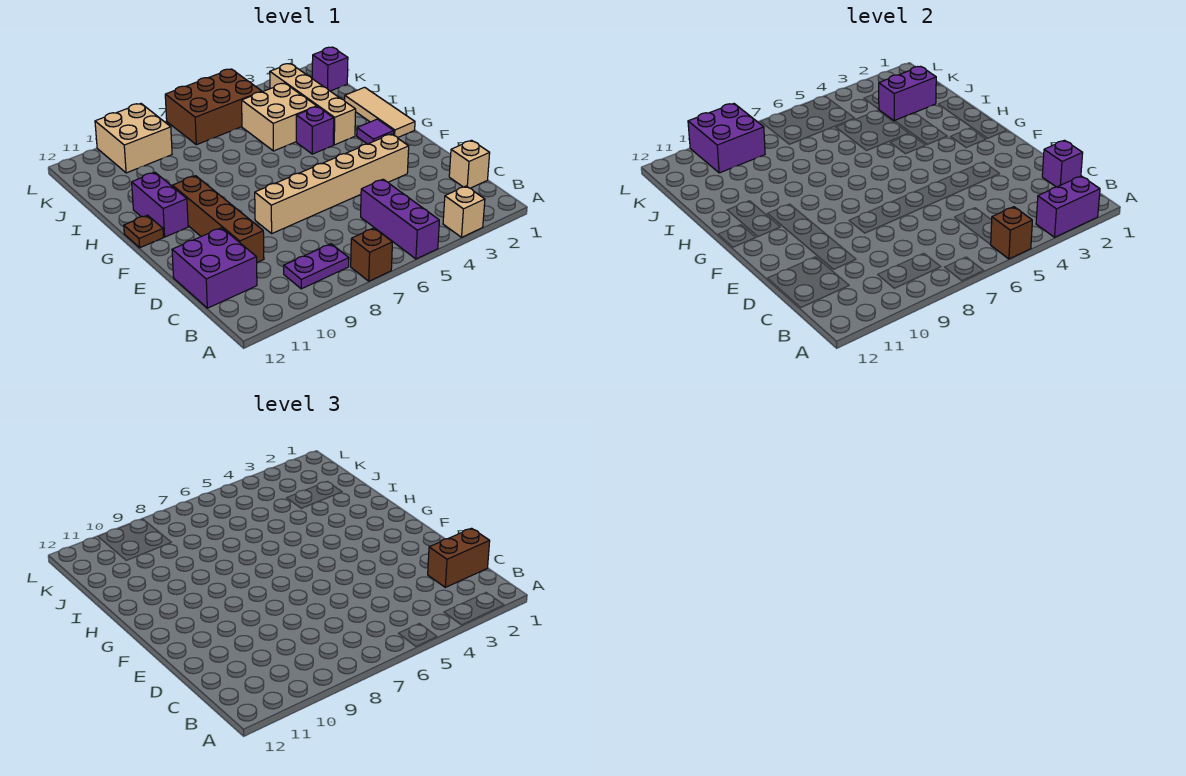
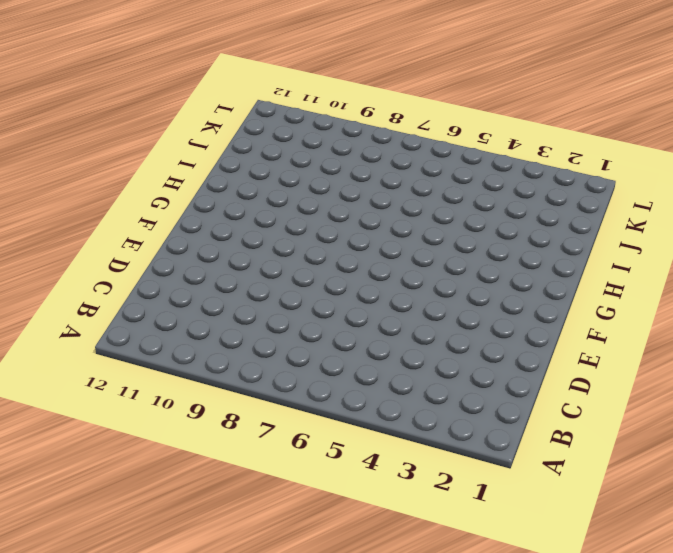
none -> tan 1x1 brick [443,186,485,237]
none -> purple 1x3 brick [361,179,439,259]
none -> brown 1x1 brick [351,228,393,281]

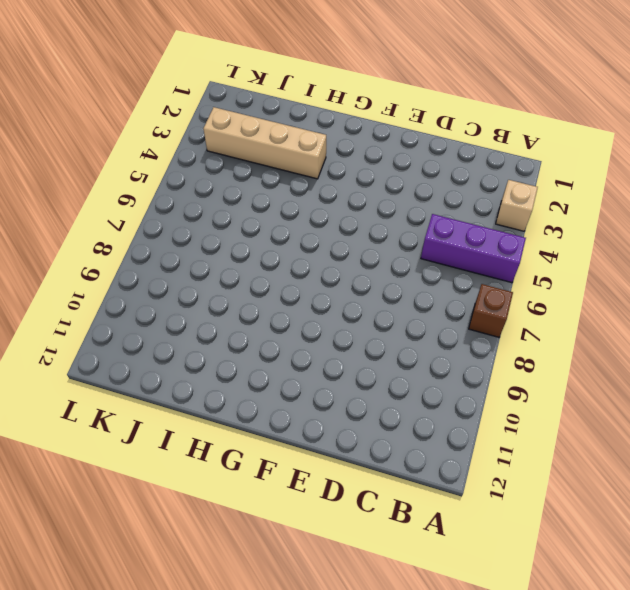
none -> purple 1x2 plate [284,244,349,289]
none -> tan 1x1 brick [449,140,490,188]
none -> purple 2x2 brick [172,228,257,308]

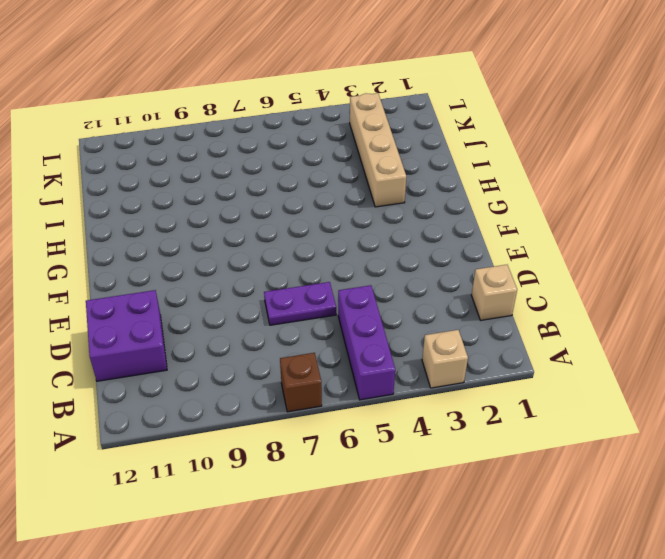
purple 1x2 plate [264,282,336,325] -> purple 1x2 plate moved to [284,244,349,289]
none -> brown 1x4 brick [172,176,264,262]
none -> tan 1x6 brick [255,134,409,233]
none -> tan 1x3 tile [345,87,415,138]

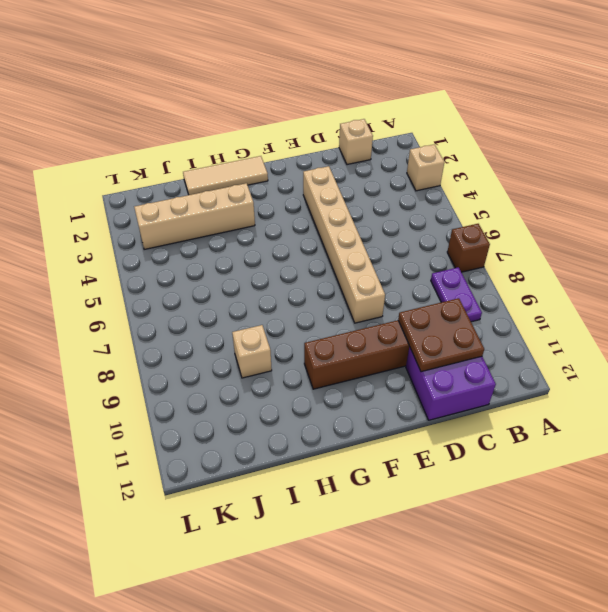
brown 2x2 plate [398,298,484,372] -> none
tan 1x1 brick [232,325,272,378] -> none
none -> purple 1x3 brick [361,179,439,259]
none -> purple 1x1 tile [357,119,394,144]
none -> purple 1x2 brick [132,172,188,237]

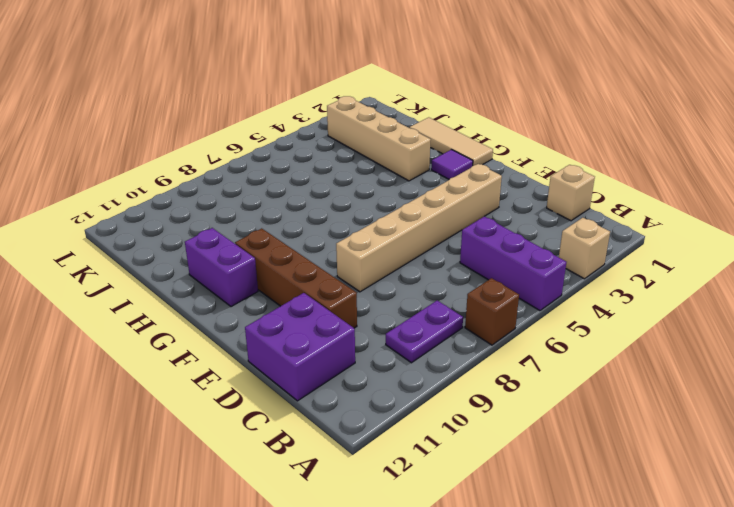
none -> brown 1x1 plate [124,215,163,248]
none -> purple 1x1 brick [296,107,334,154]
none -> tan 2x2 brick [242,83,317,151]

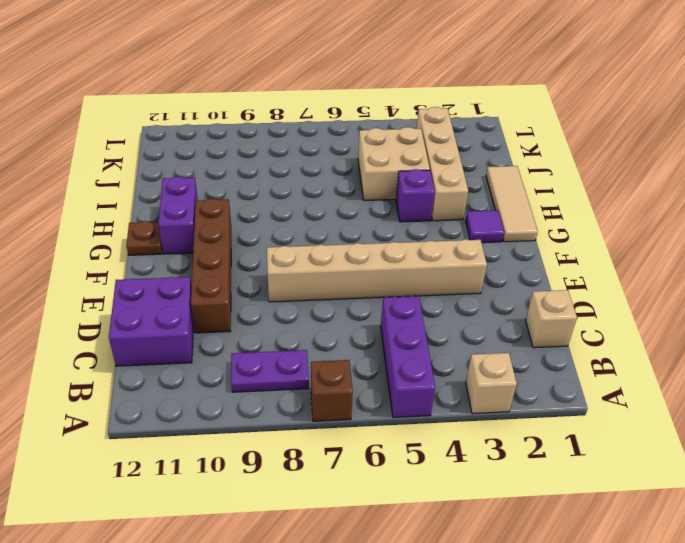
none -> purple 1x1 brick [312,47,348,91]
none -> brown 2x3 brick [165,69,262,145]
none -> tan 2x2 brick [95,104,172,173]

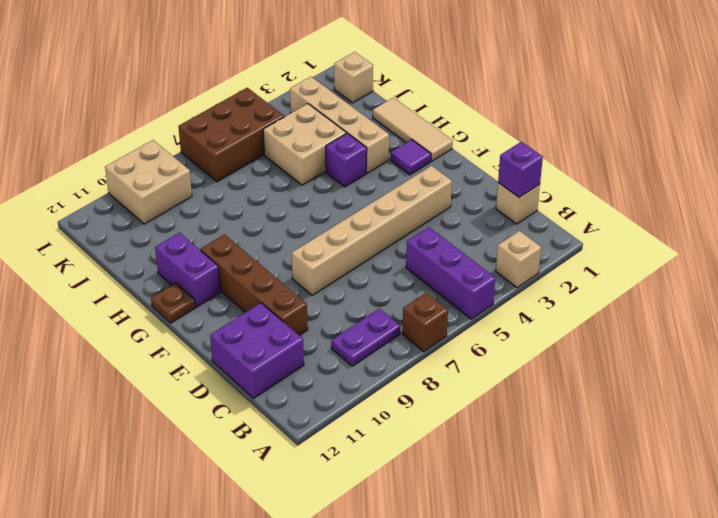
tan 1x1 brick [334,52,373,103] -> purple 1x1 brick [312,47,348,91]
none -> purple 1x2 brick [1036,176,1100,237]
none -> brown 1x1 brick [991,207,1032,259]
none -> purple 1x2 brick [879,66,936,121]

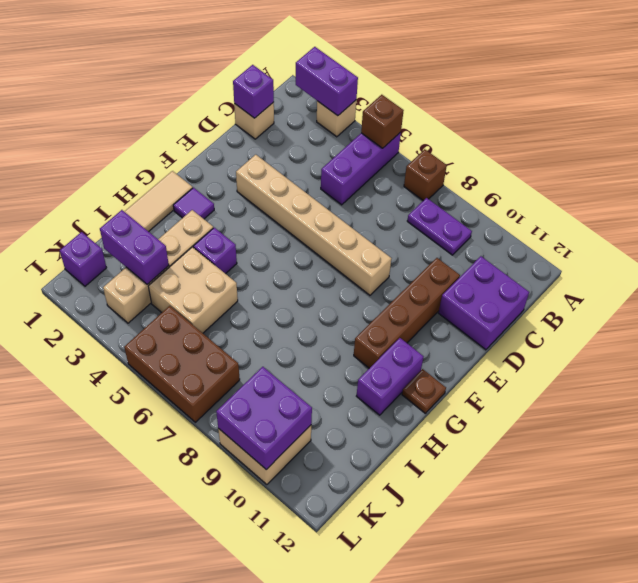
none -> brown 1x2 brick [428,528,490,587]

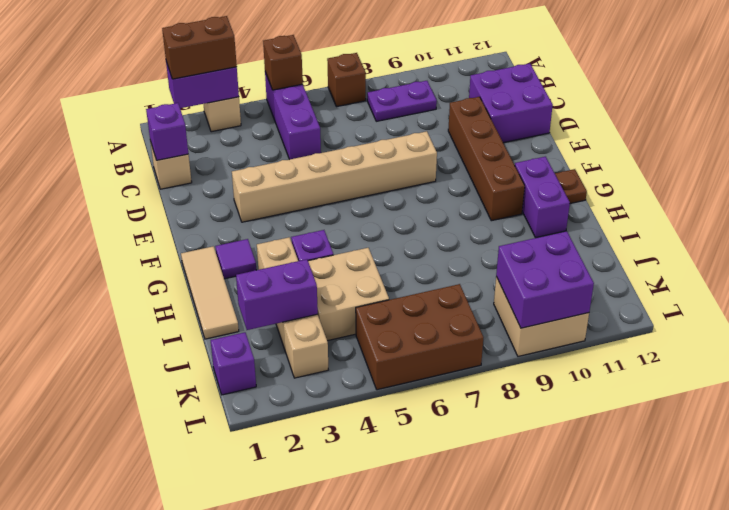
brown 1x2 brick [162,16,237,79] -> brown 1x2 brick moved to [428,528,490,587]

